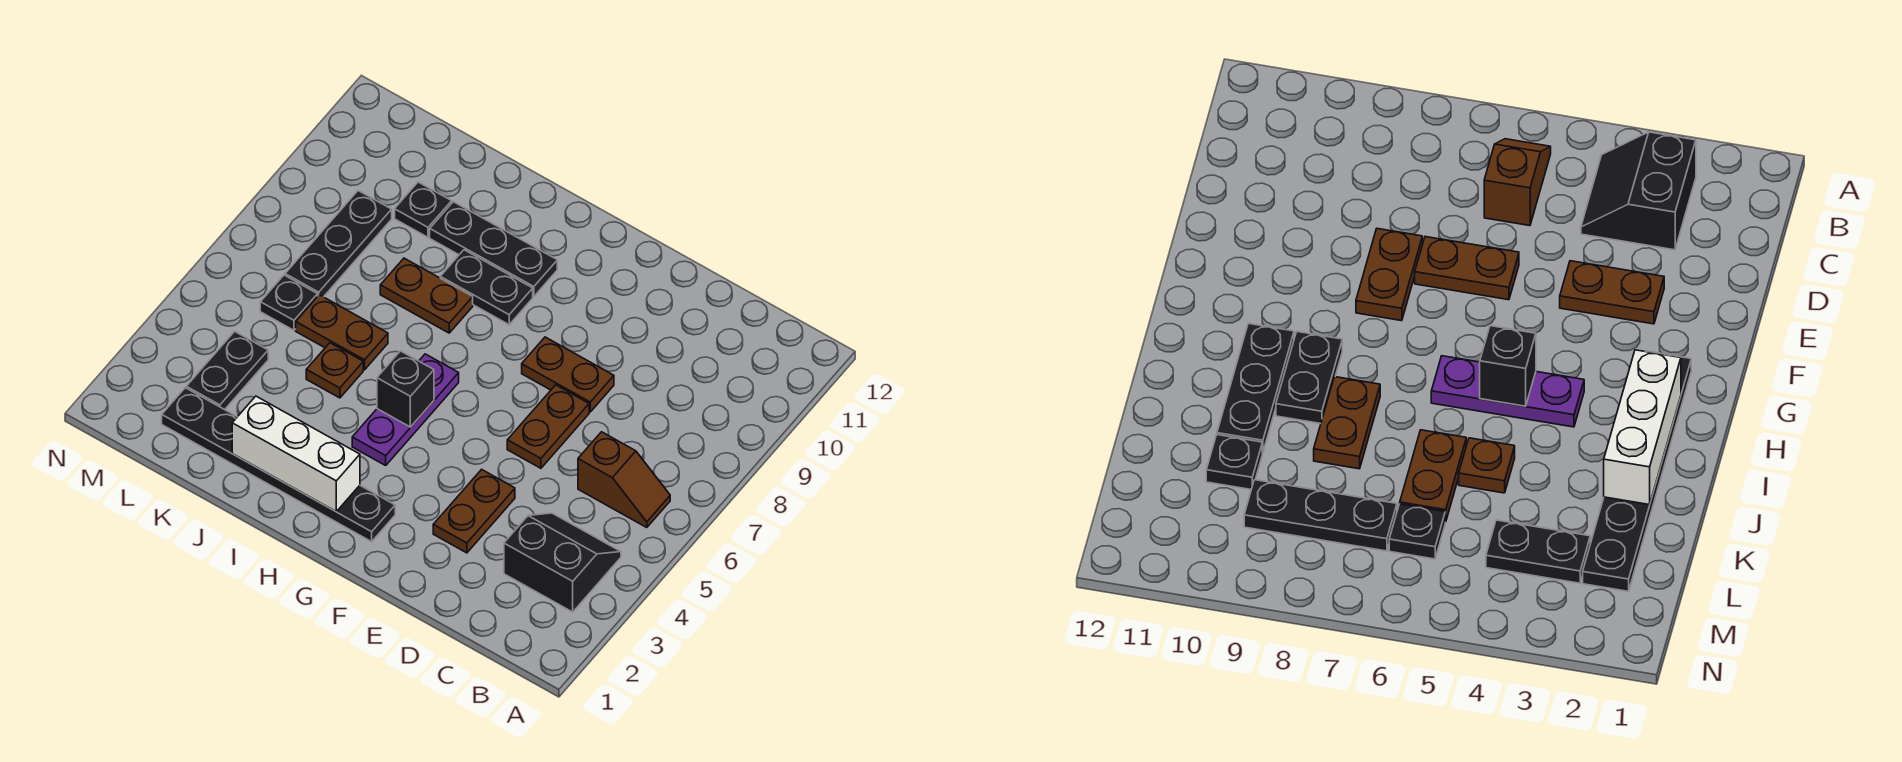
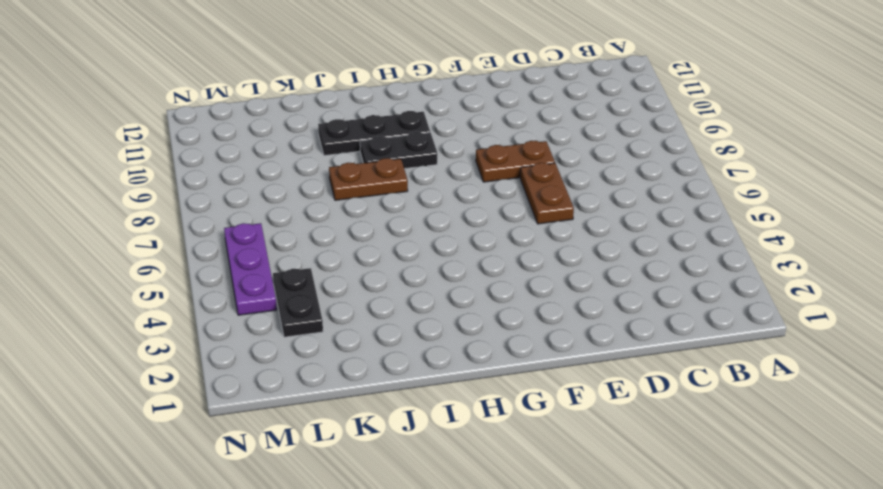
purple 1x3 plate [224,223,277,315] -> purple 1x3 plate moved to [352,354,459,465]
none -> black 2x2 slope [504,513,621,612]
none -> brown 1x2 slope [578,432,670,528]
none -> brown 1x2 plate [433,469,515,553]

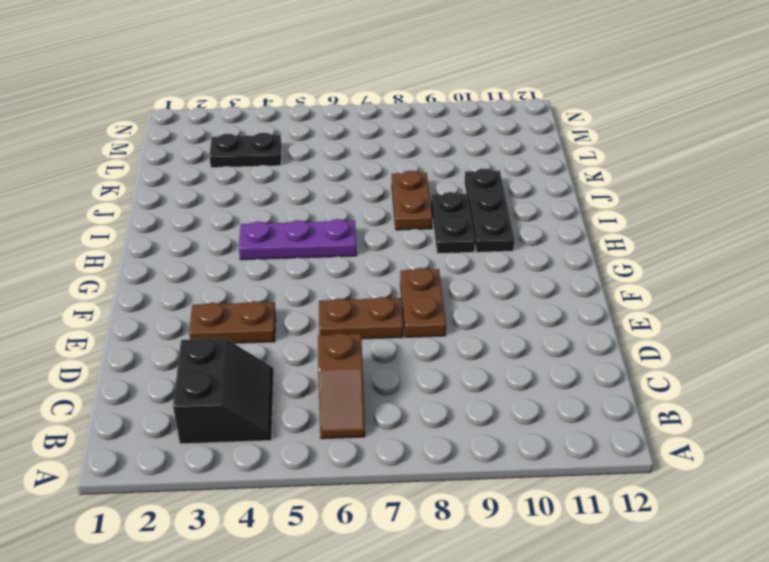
none -> black 1x6 plate [162,388,395,542]
none -> brown 1x1 plate [306,343,363,398]
none -> brown 1x2 plate [296,295,388,370]

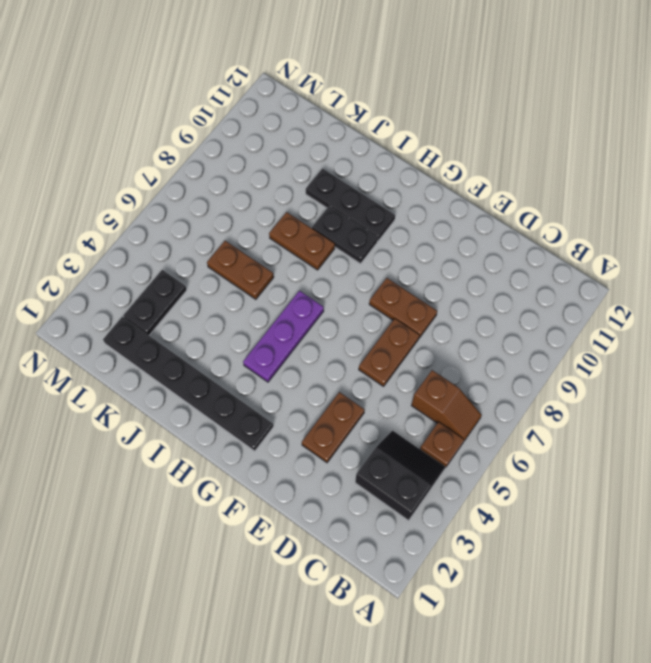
brown 1x1 plate [420,422,465,467] -> brown 1x1 plate moved to [306,343,363,398]
none -> black 1x1 plate [395,182,452,237]
none -> black 1x1 plate [260,275,318,330]
none -> black 1x3 plate [285,191,392,297]

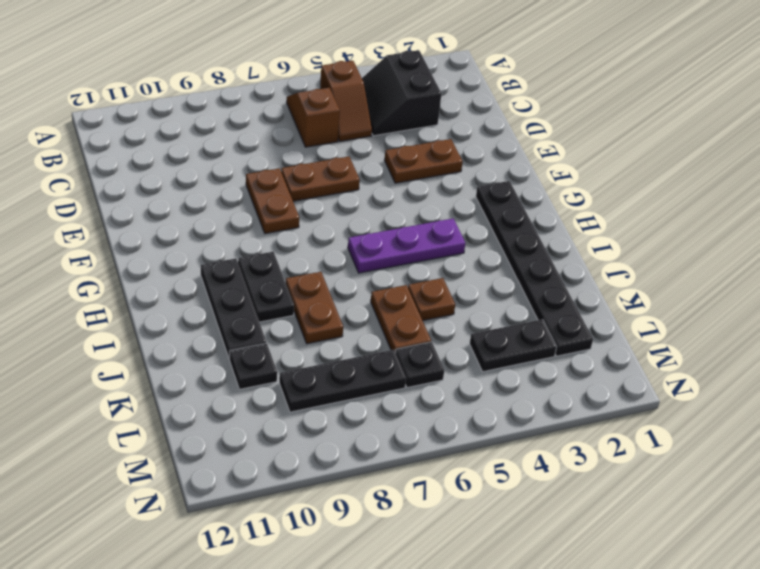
brown 1x2 slope [320,61,372,141] -> none
none -> white 1x3 brick [232,396,360,511]
none -> black 1x1 brick [377,351,434,427]

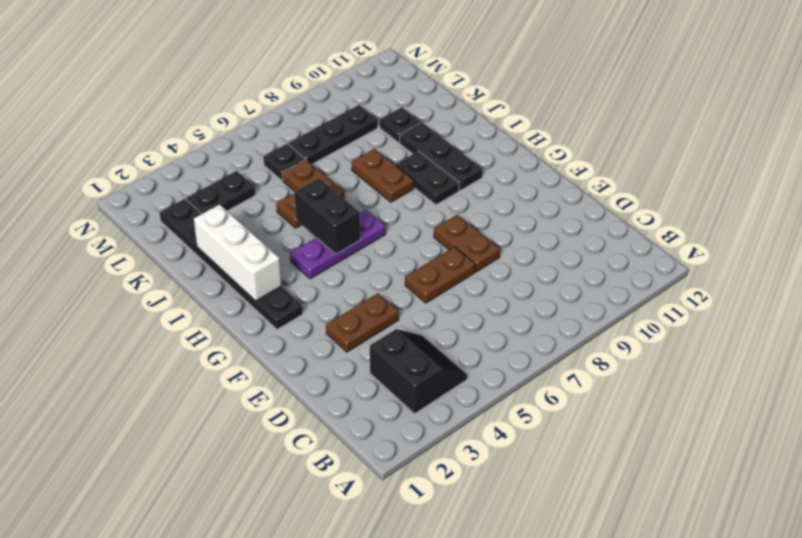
black 1x2 brick [294,178,360,254] -> black 1x1 brick [377,351,434,427]
none -> brown 1x2 slope [578,432,670,528]

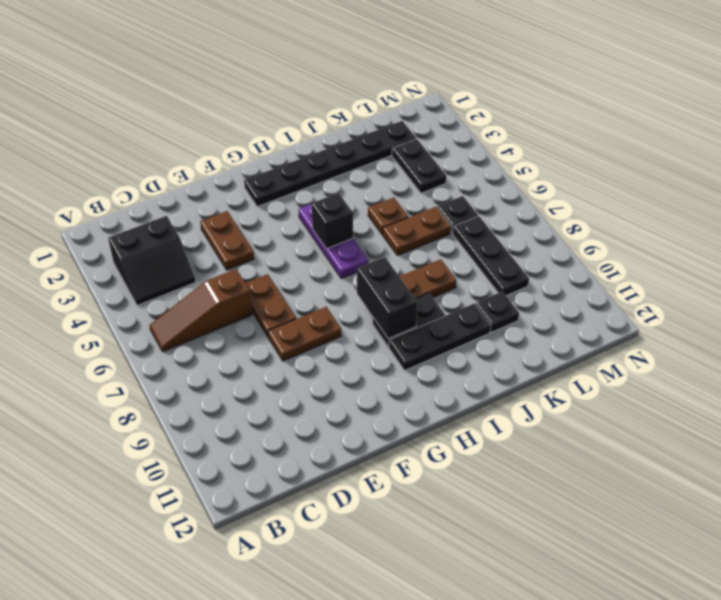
brown 1x3 slope [149,269,252,352] -> brown 1x2 slope [578,432,670,528]
black 1x2 brick [357,257,417,339] -> none
none -> white 1x3 brick [232,396,360,511]

